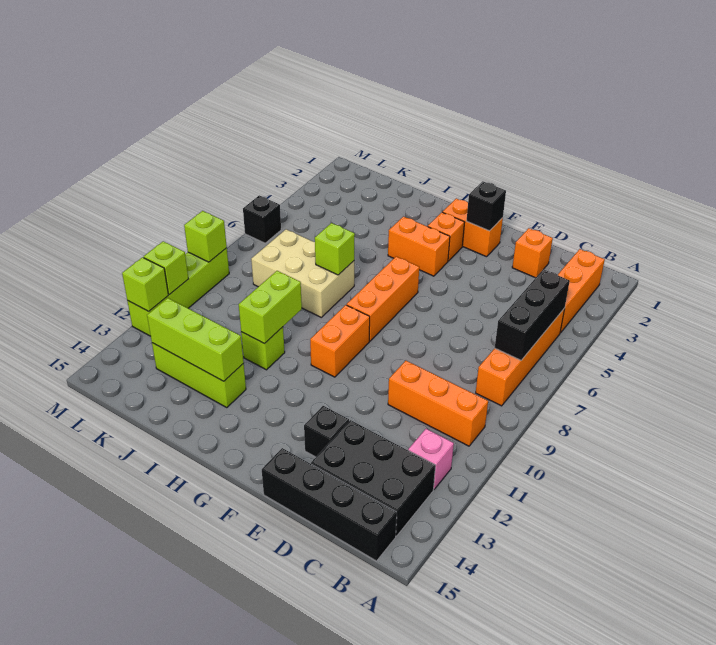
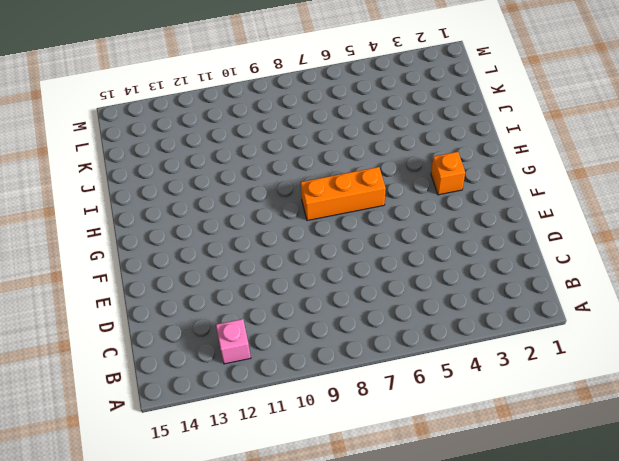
none -> orange 1x3 brick [558,249,605,333]
none -> orange 1x4 brick [476,308,565,406]
none -> orange 1x3 brick [388,361,488,446]

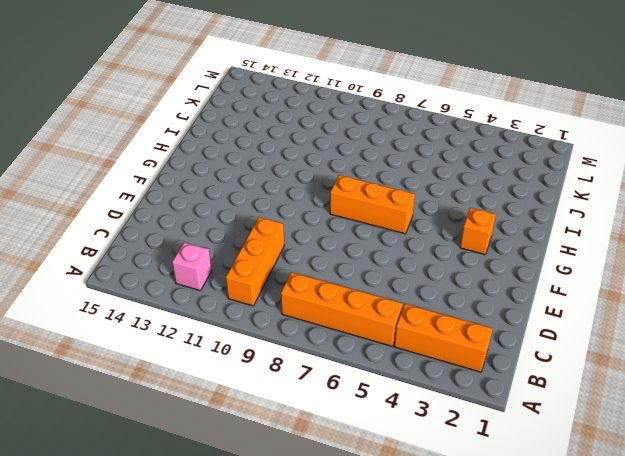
none -> black 2x3 brick [311,420,435,536]
none -> black 1x4 brick [262,448,397,561]
none -> orange 1x1 brick [512,228,553,278]

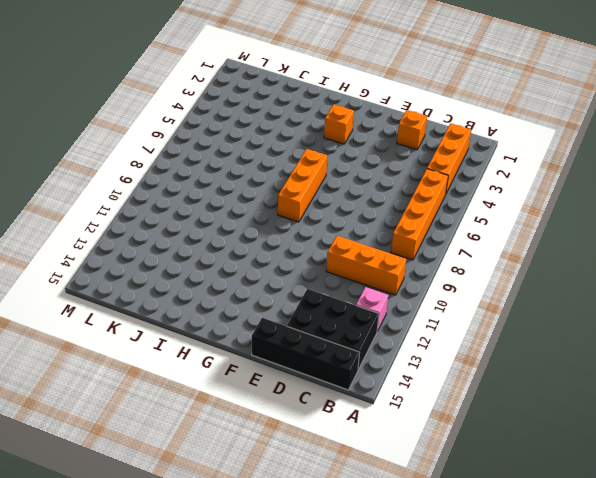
none -> black 1x1 brick [304,406,349,457]
none -> orange 1x2 brick [443,198,503,257]
none -> orange 1x2 brick [388,217,450,276]

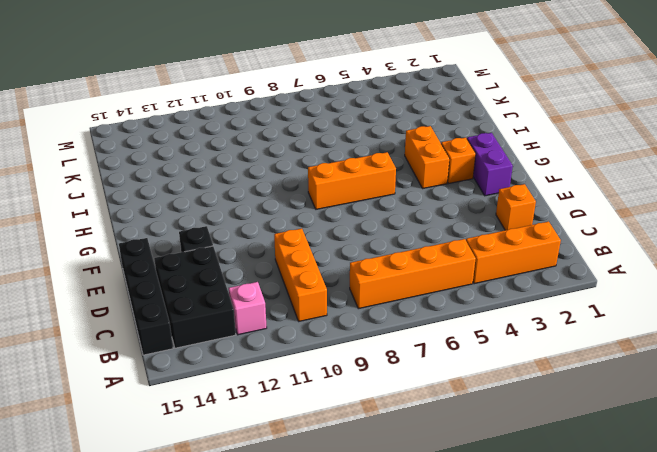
purple 1x2 brick [467,133,513,196] -> orange 1x2 brick [443,198,503,257]
none -> orange 1x2 brick [310,305,370,377]
none -> tan 2x3 brick [251,229,354,317]
none -> lime 1x1 brick [241,327,285,370]

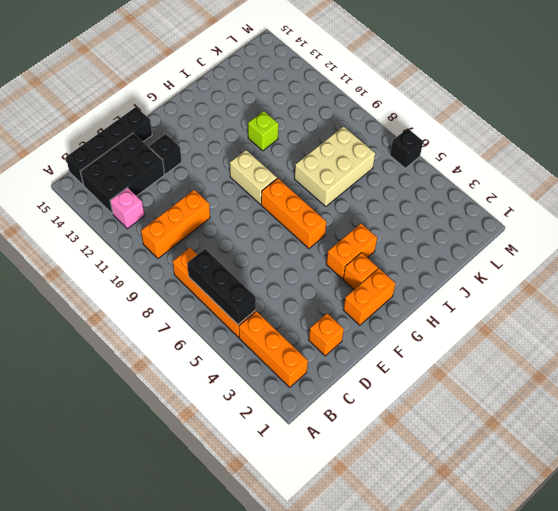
tan 1x2 brick [230,150,277,204] -> orange 1x2 brick [310,305,370,377]
none -> lime 1x3 brick [152,343,246,408]
none -> lime 1x4 brick [128,248,229,336]
none -> black 1x1 brick [467,181,506,231]

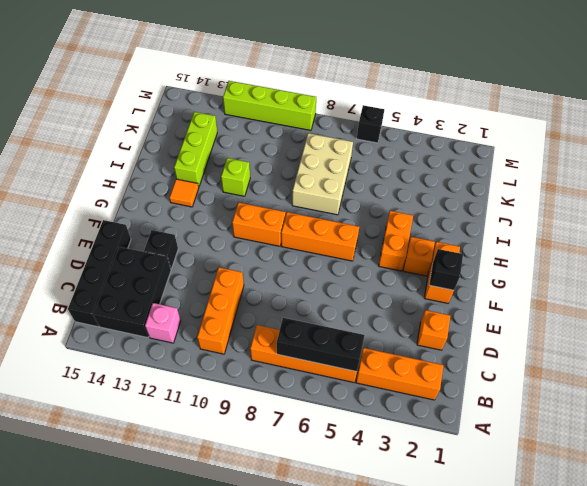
orange 1x1 tile [169,179,199,207] -> none
none -> lime 1x1 brick [315,223,355,275]
none -> lime 1x2 brick [239,271,302,344]
none -> lime 1x3 brick [147,298,244,381]

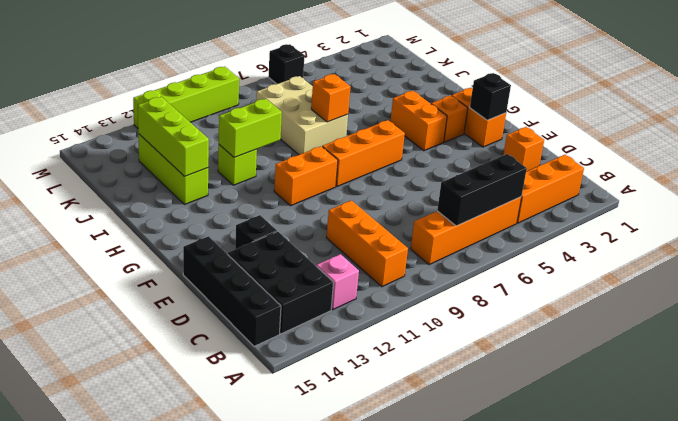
orange 1x1 brick [311,74,351,122] -> lime 1x1 brick [315,223,355,275]
none -> lime 1x1 brick [184,211,227,262]
none -> lime 1x1 brick [144,241,188,294]
none -> lime 1x1 brick [122,257,168,311]

